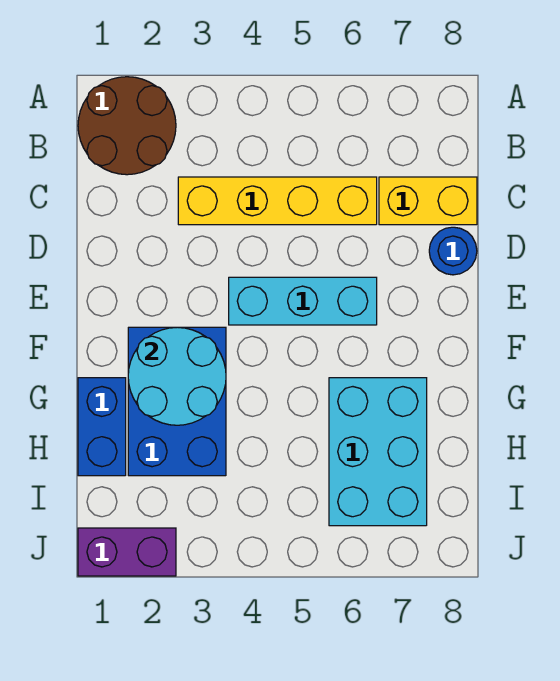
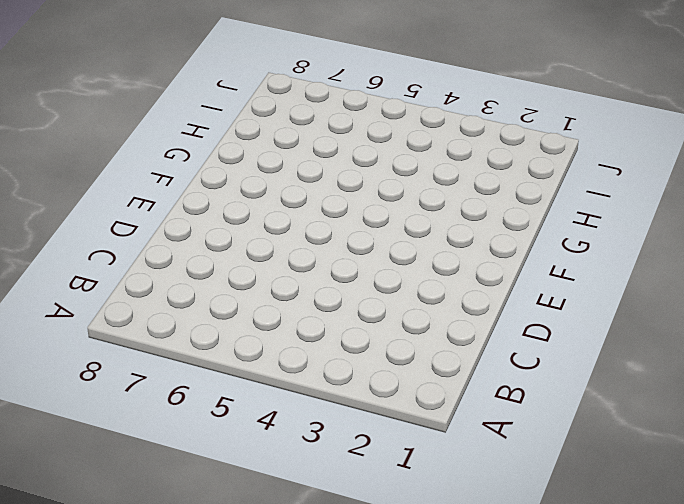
none -> brown 2x2 round brick [78,77,176,175]
none -> yellow 1x4 brick [178,177,377,225]

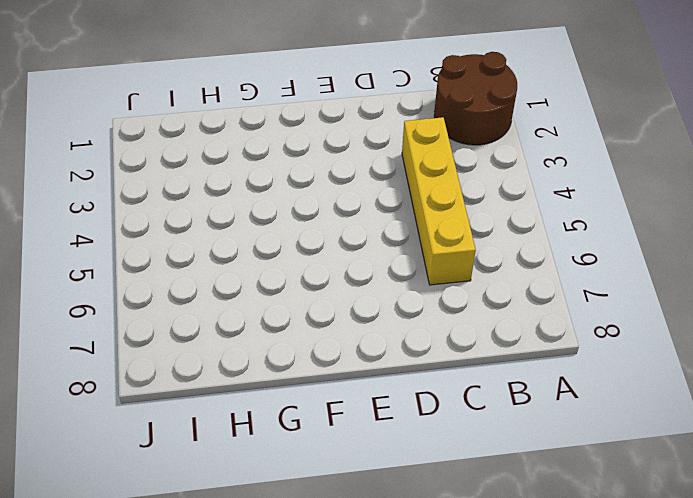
none -> yellow 1x2 brick [379,177,477,225]
none -> blue 1x1 round brick [429,227,477,275]

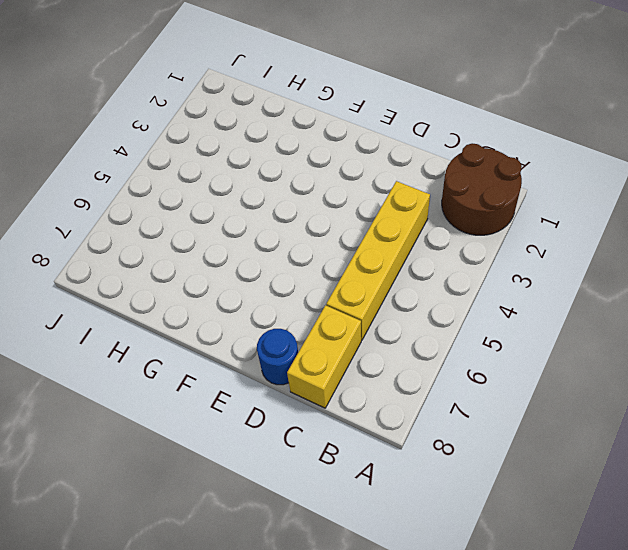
none -> cyan 1x3 brick [229,277,377,325]
none -> blue 2x3 brick [128,327,226,476]

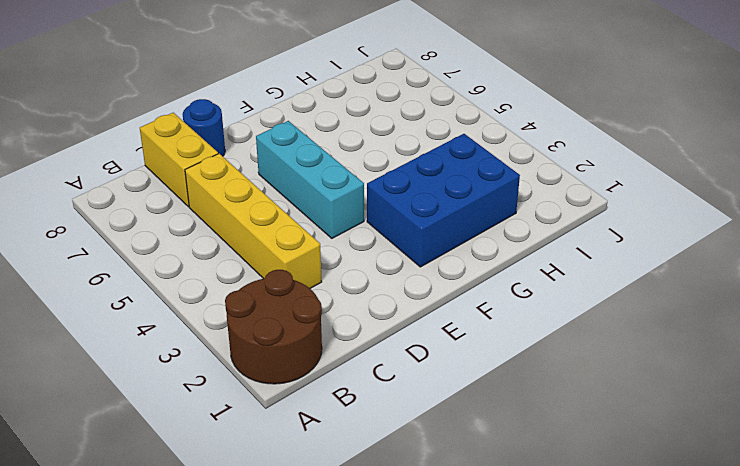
none -> blue 1x2 brick [78,378,126,476]
none -> cyan 2x3 brick [329,378,427,526]

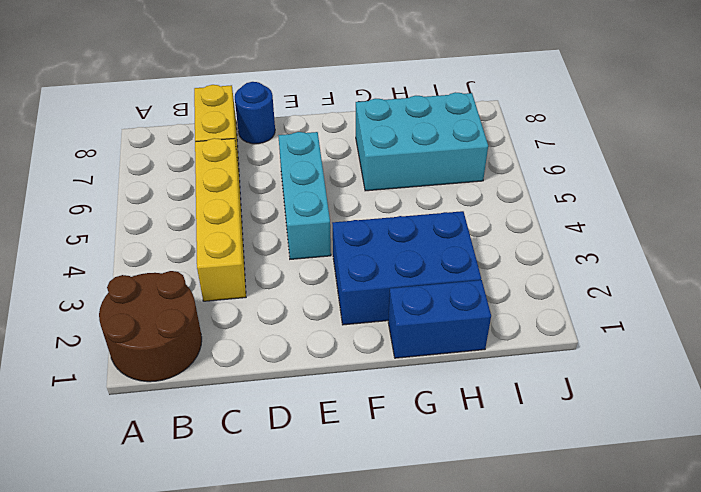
none -> purple 1x2 brick [78,528,176,576]
none -> cyan 2x2 round brick [128,327,226,425]

